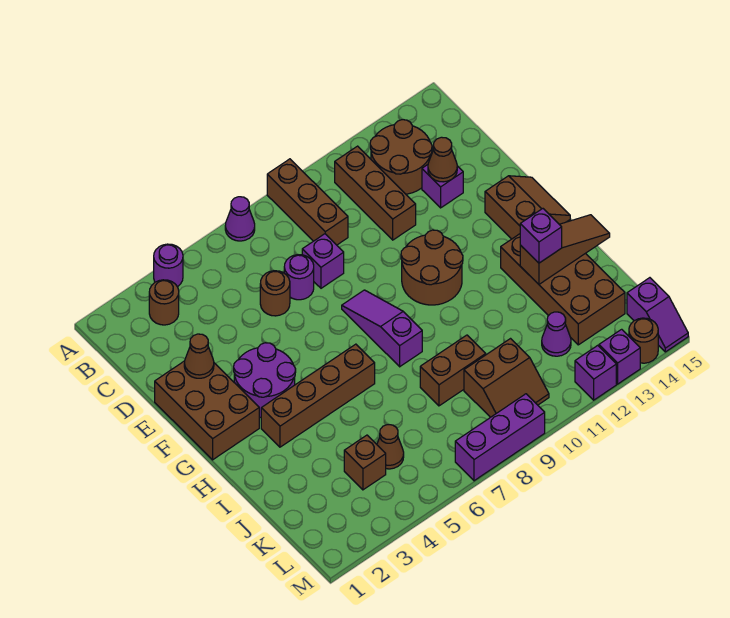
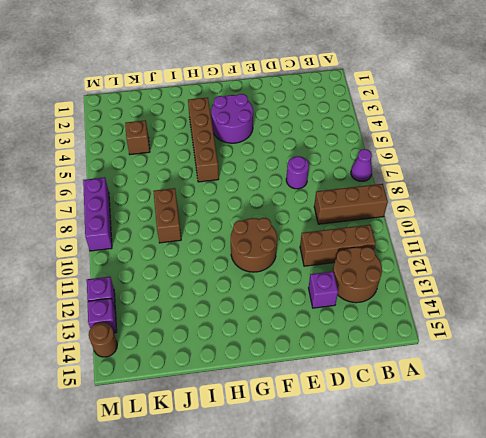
none -> purple 1x1 round brick [154,244,183,287]
none -> brown 1x1 round brick [149,280,179,325]
none -> brown 1x1 round brick [260,271,290,316]
none -> purple 1x1 brick [302,234,344,288]

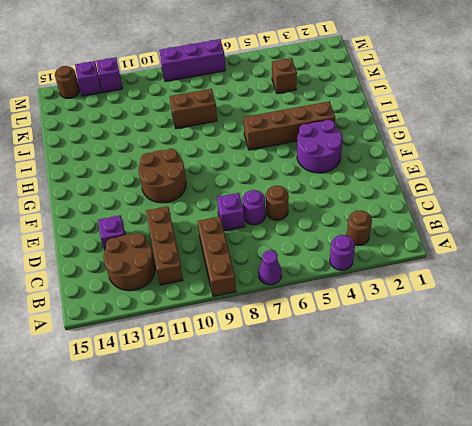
none -> brown 2x3 brick [155,361,259,460]
none -> purple 1x3 slope [342,290,422,367]
none -> brown 2x2 slope [485,176,570,239]
none -> brown 2x4 brick [501,234,625,345]

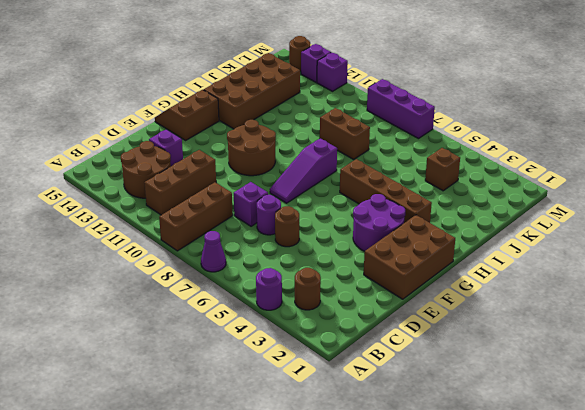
none -> brown 1x1 cone [377,425,404,469]
none -> brown 2x2 slope [464,339,549,417]
none -> purple 1x1 cone [542,312,571,356]
none -> purple 1x2 slope [627,278,688,352]

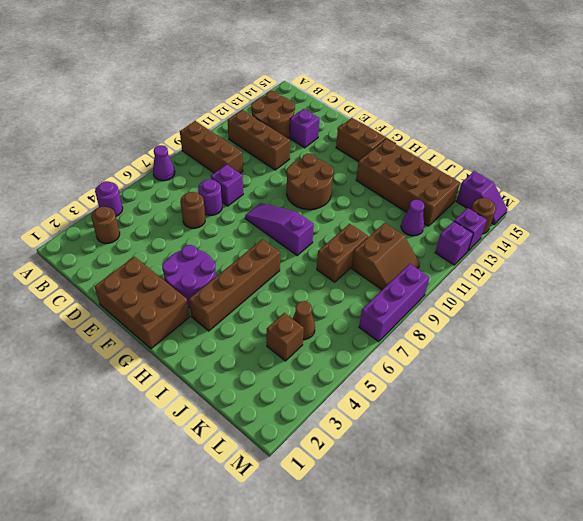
none -> brown 1x1 cone [428,137,457,182]
none -> brown 1x1 cone [184,334,214,378]
none -> brown 1x3 slope [520,215,610,284]
none -> purple 1x1 brick [520,209,562,263]

